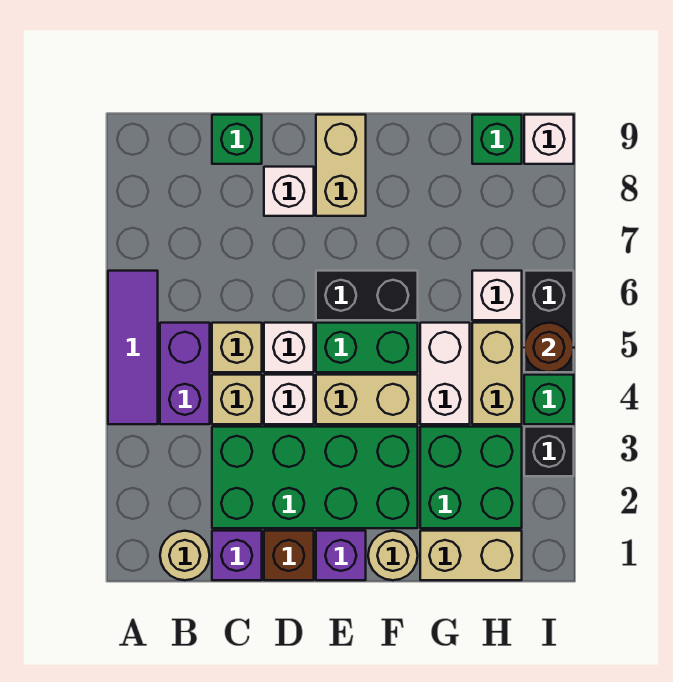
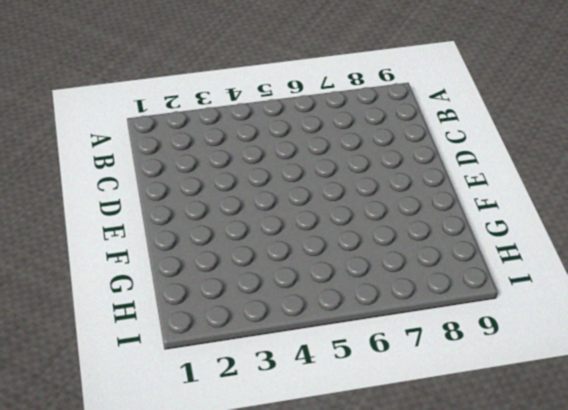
none -> purple 1x3 tile [108,271,158,424]
none -> tan 1x1 round brick [160,531,210,580]
none -> purple 1x2 brick [160,323,210,424]

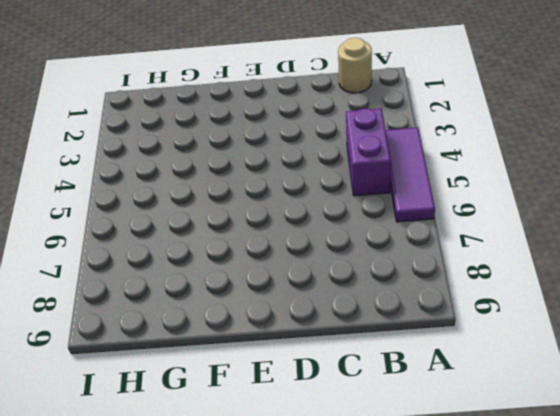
none -> purple 1x1 brick [212,531,262,580]
none -> green 2x4 brick [212,427,418,528]
none -> tan 1x1 brick [212,375,262,424]

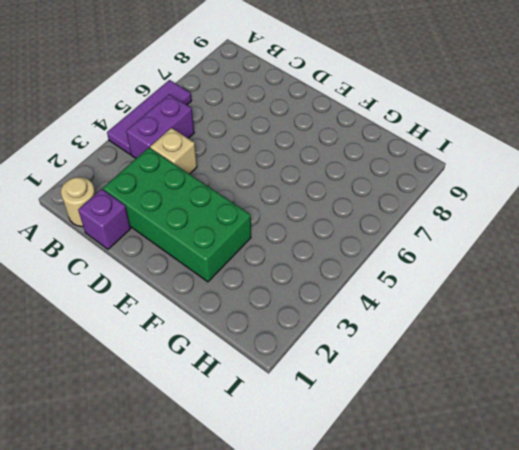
none -> tan 1x1 brick [212,323,262,372]
none -> green 1x1 brick [212,115,262,164]
none -> brown 1x1 brick [264,531,314,580]

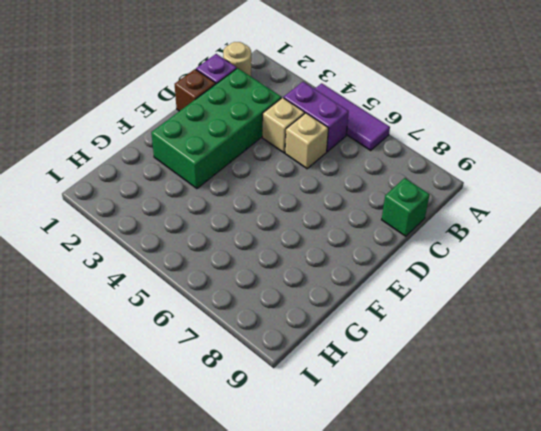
none -> white 1x1 brick [264,375,314,424]
none -> white 1x1 brick [264,323,314,372]
none -> white 1x1 brick [264,167,314,216]

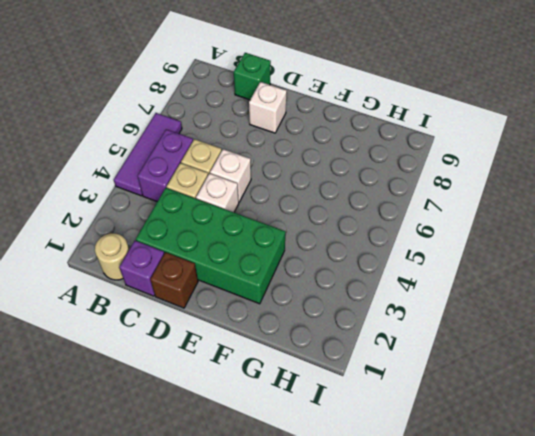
none -> purple 1x1 brick [316,531,366,580]
none -> tan 1x2 brick [316,375,418,424]
none -> green 1x2 brick [316,323,418,372]

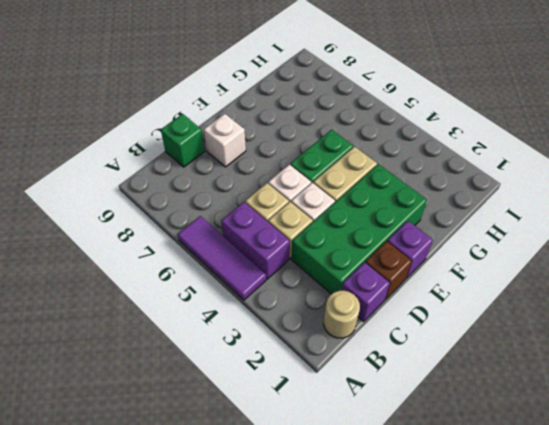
none -> black 1x2 brick [316,271,418,320]
none -> tan 1x2 brick [316,115,366,216]
none -> tan 1x1 round brick [368,531,418,580]

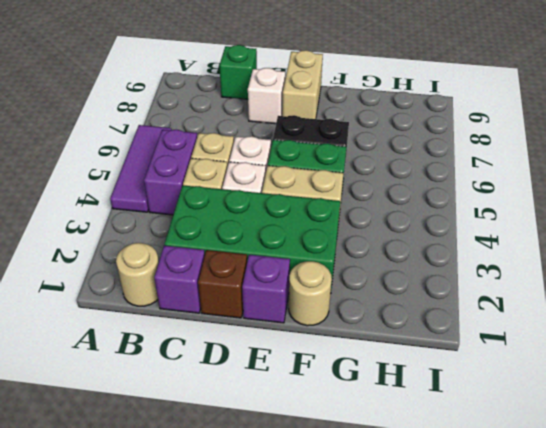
none -> tan 1x2 brick [420,531,522,580]
none -> green 2x2 brick [420,427,522,528]
none -> white 1x2 brick [420,323,470,424]

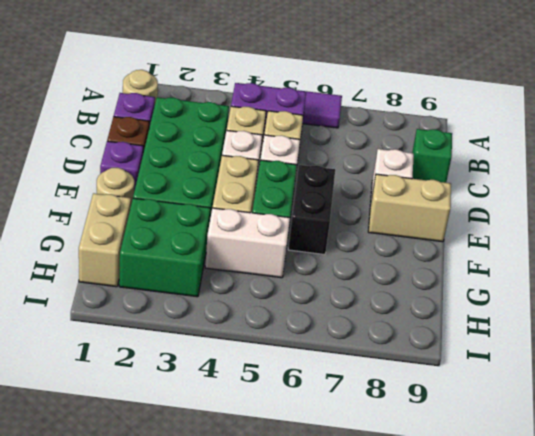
none -> tan 1x2 brick [472,323,522,424]
none -> white 1x1 brick [472,271,522,320]
none -> green 1x1 brick [472,115,522,164]

